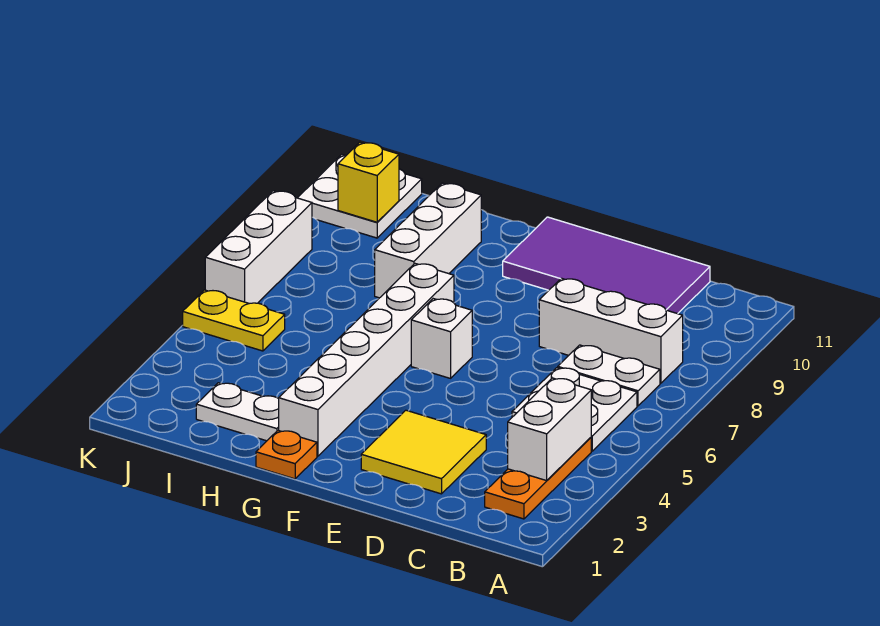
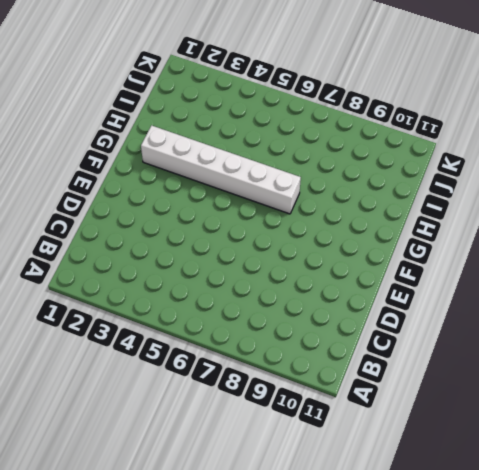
none -> orange 1x3 plate [485,438,591,519]
none -> white 2x2 plate [512,368,637,451]
none -> white 1x2 plate [558,345,660,406]

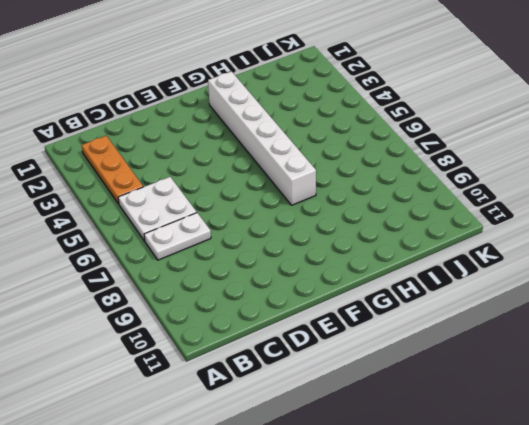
none -> white 1x3 brick [539,278,683,383]
none -> purple 2x4 tile [503,217,710,314]
none -> yellow 2x2 tile [361,410,486,494]

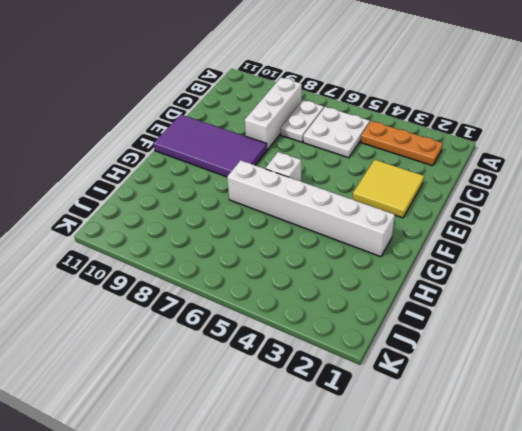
purple 2x4 tile [153,115,267,177] -> purple 2x4 tile turned to [503,217,710,314]
none -> orange 1x1 plate [256,430,317,479]
none -> white 1x2 plate [196,383,279,441]
none -> white 1x3 brick [375,183,481,298]

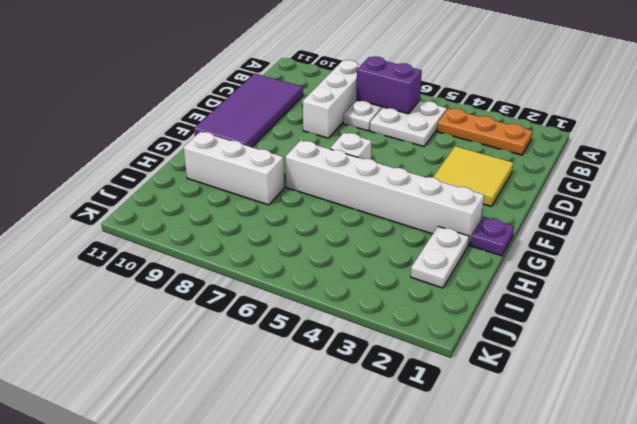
purple 1x2 brick [356,56,422,114] -> none
purple 1x1 plate [470,217,514,256] -> orange 1x1 plate [256,430,317,479]
none -> yellow 1x2 plate [183,290,285,351]
none -> white 2x2 plate [298,155,422,238]
none -> white 1x3 brick [205,191,312,304]

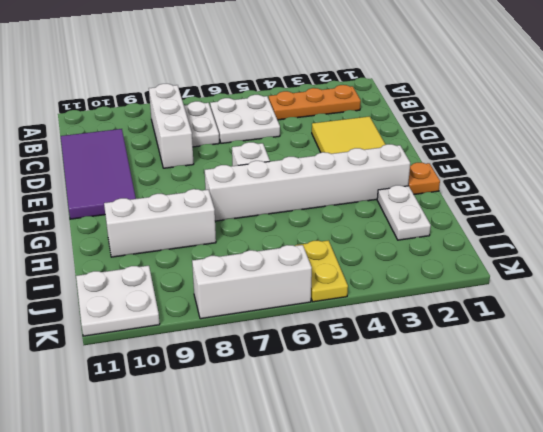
none -> white 1x2 brick [508,378,591,481]
none -> yellow 1x1 brick [338,142,399,222]

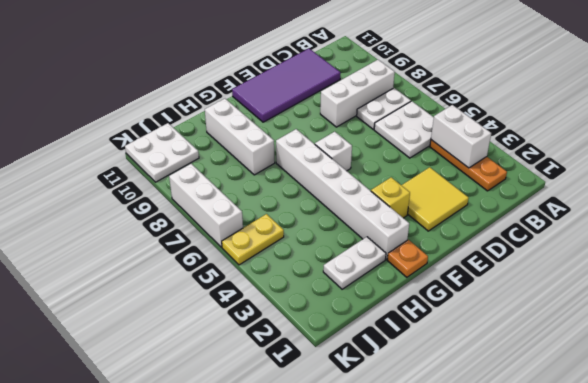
yellow 1x1 brick [371,177,410,218] -> yellow 1x1 brick moved to [338,142,399,222]

